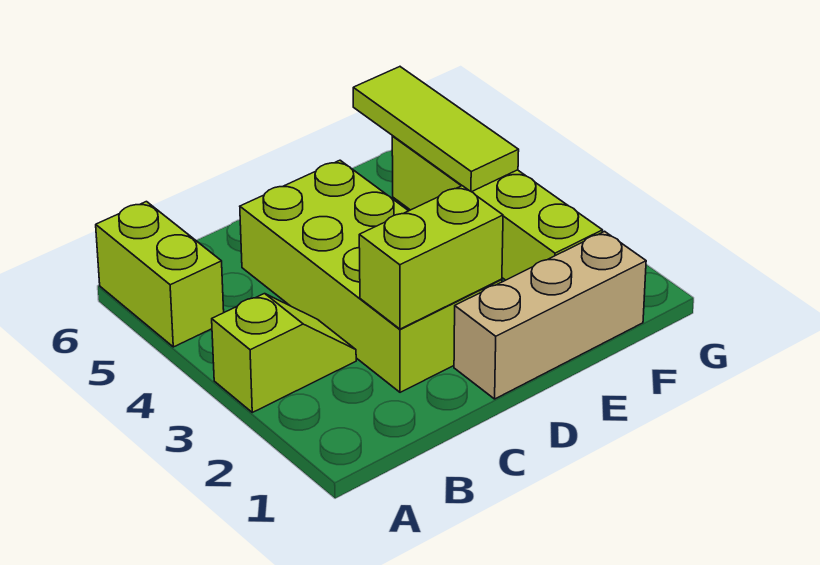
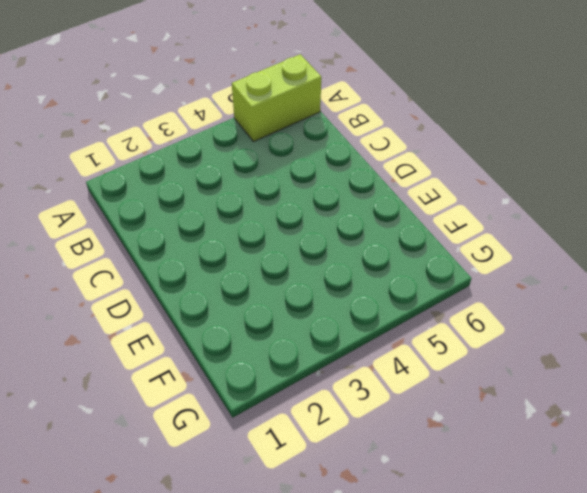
none -> lime 1x2 slope [212,294,356,412]
none -> lime 2x4 brick [240,160,502,392]

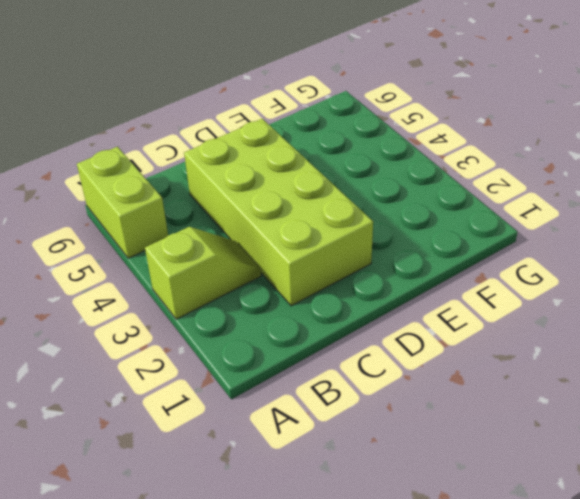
none -> tan 1x3 brick [454,231,646,399]
none -> lime 1x4 brick [392,136,603,280]

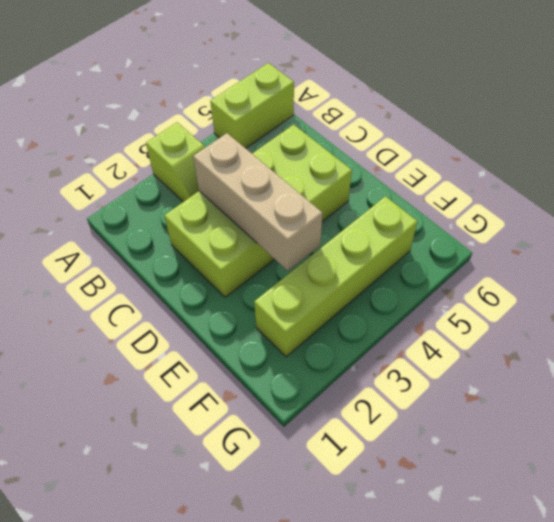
tan 1x3 brick [193,133,322,271] -> tan 1x3 brick moved to [454,231,646,399]
none -> lime 1x2 brick [359,186,503,329]
none -> lime 1x3 tile [353,67,519,192]

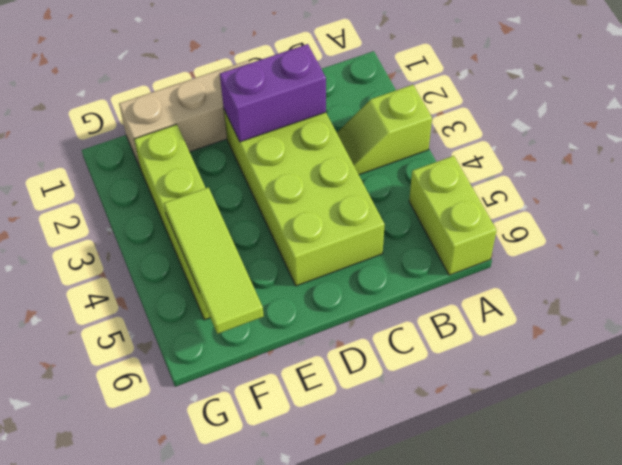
purple 1x2 brick [220,44,326,142] -> lime 1x2 brick [359,186,503,329]

